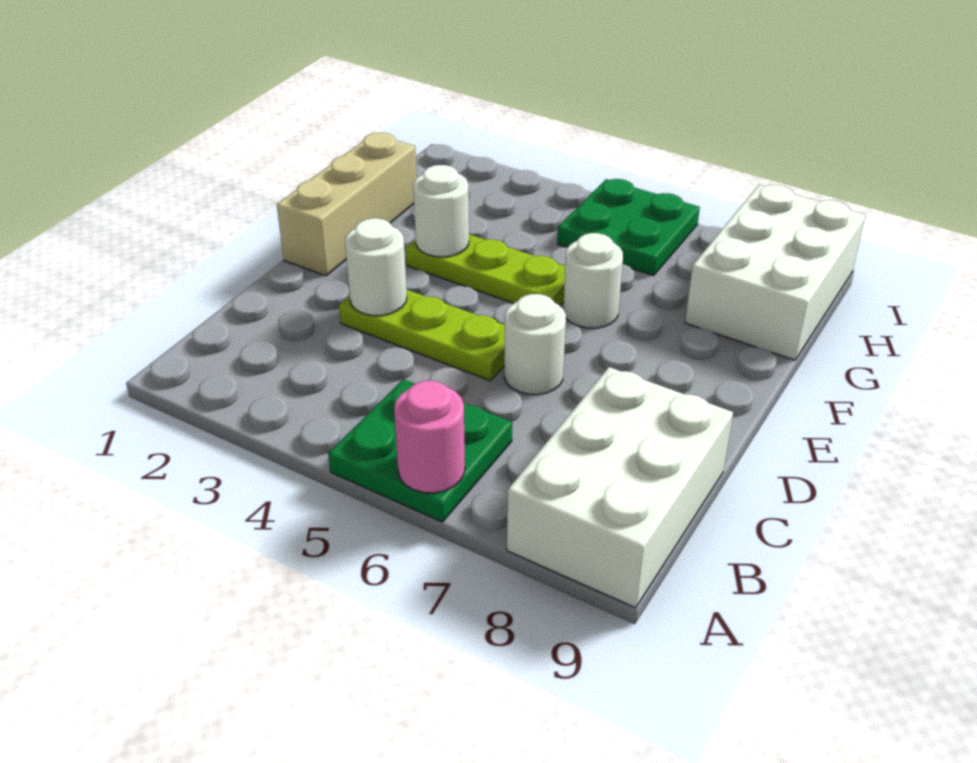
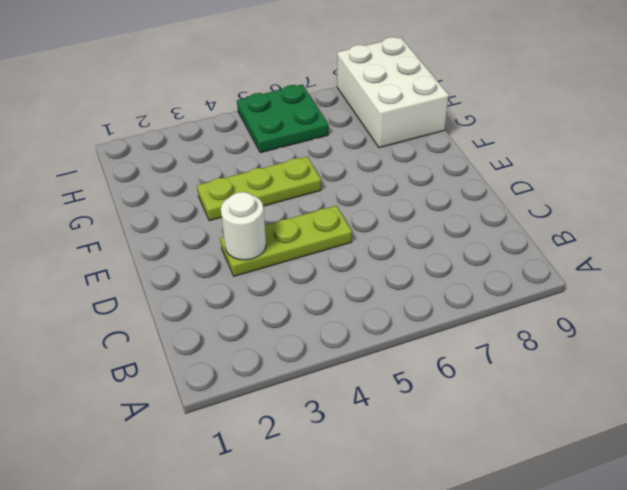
none -> green 2x2 plate [328,379,512,522]
none -> white 2x3 brick [507,367,733,608]
none -> white 1x1 round brick [504,294,566,395]

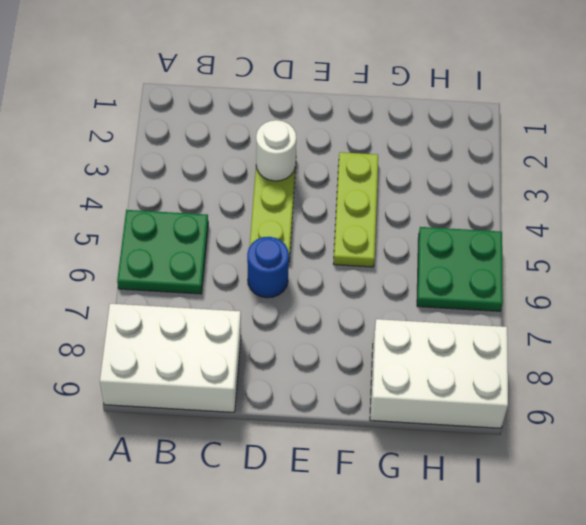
blue 1x1 round brick [247,237,289,298] -> white 1x1 round brick [504,294,566,395]
none -> tan 1x3 brick [277,133,417,276]
none -> white 1x1 round brick [563,233,623,328]
none -> pink 1x1 round brick [394,381,465,493]

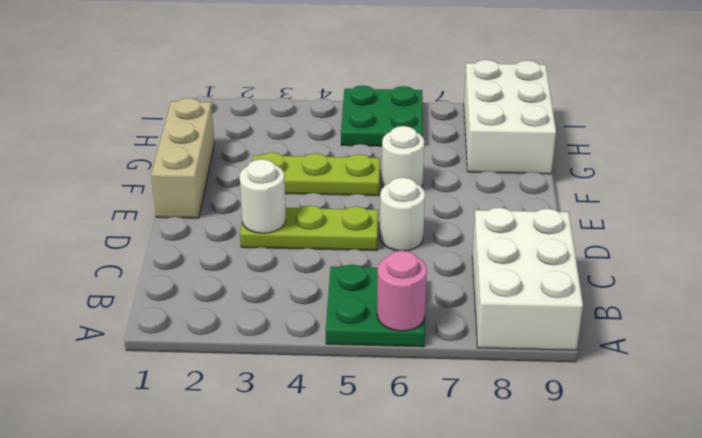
none -> white 1x1 round brick [413,165,469,257]

